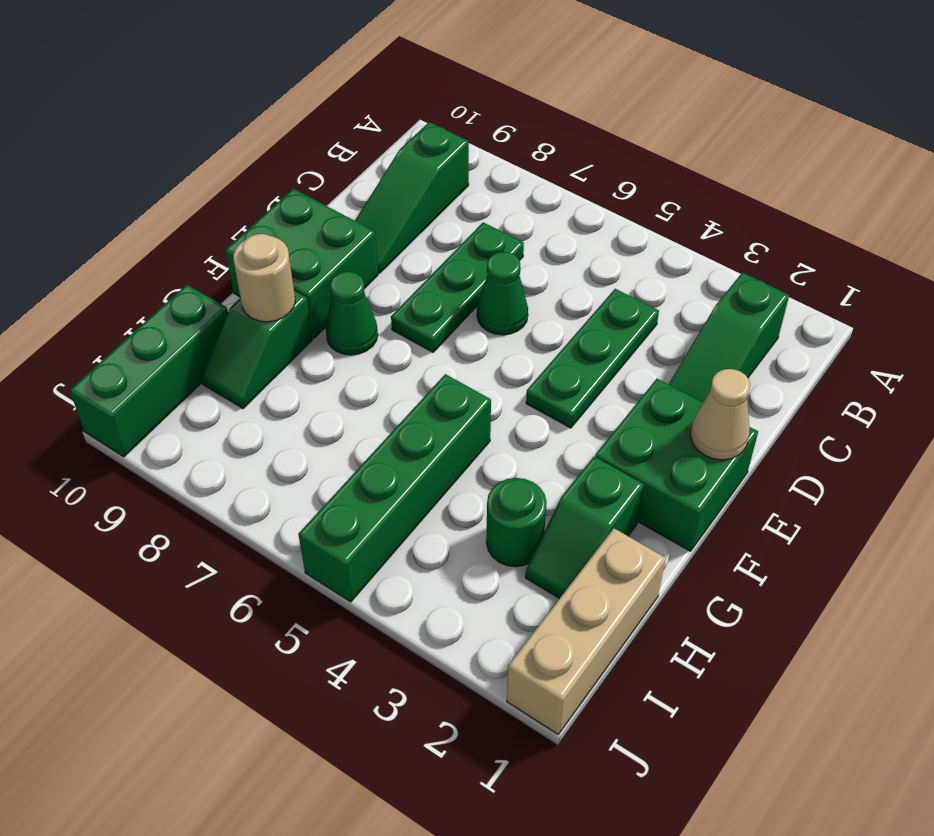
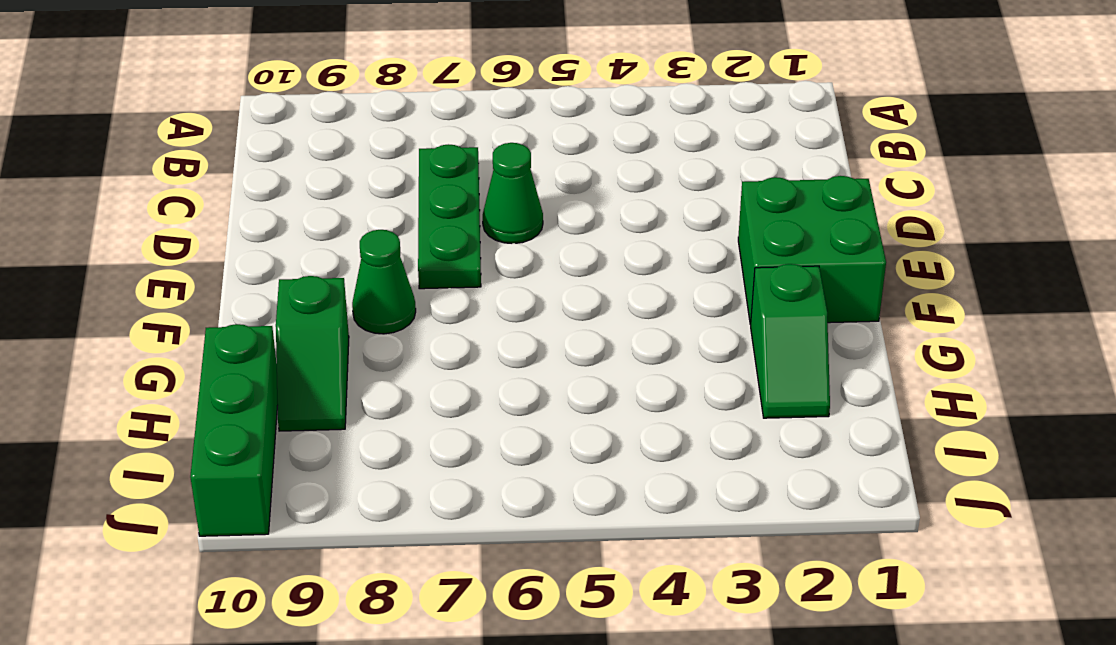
none -> green 1x3 slope [669,272,789,403]
none -> green 1x3 slope [355,122,469,273]
none -> green 1x3 plate [526,289,659,428]

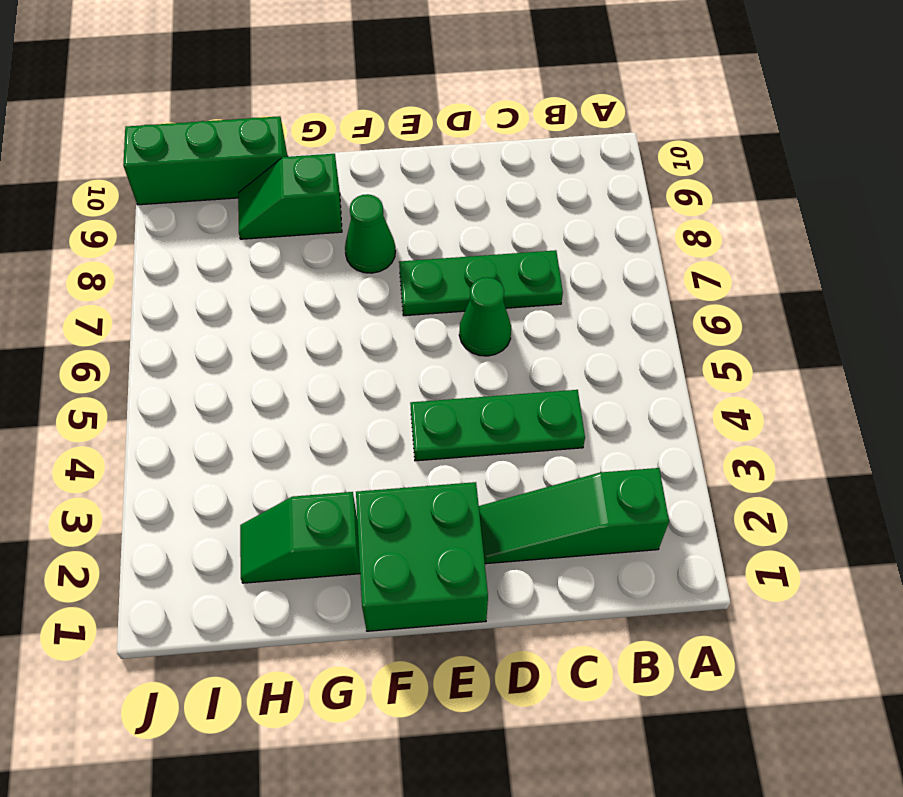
none -> green 1x3 slope [355,122,469,273]
none -> green 2x2 brick [225,189,378,338]
none -> green 1x4 brick [298,374,491,602]

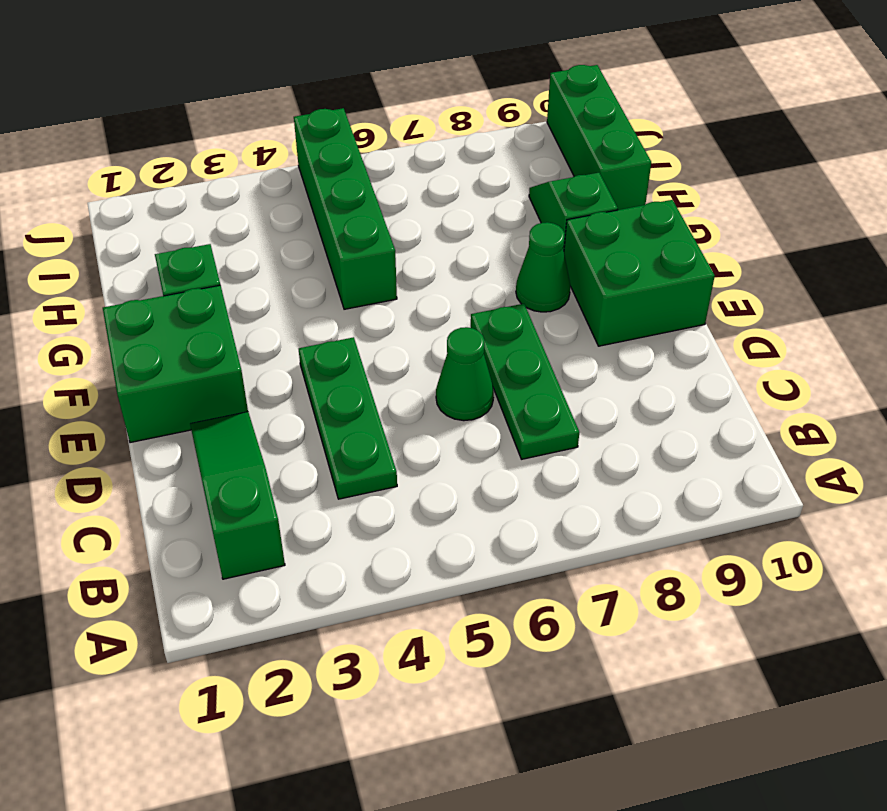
none -> green 1x3 slope [355,122,469,273]
none -> tan 1x3 brick [507,528,666,734]
none -> green 1x1 round brick [486,478,547,567]

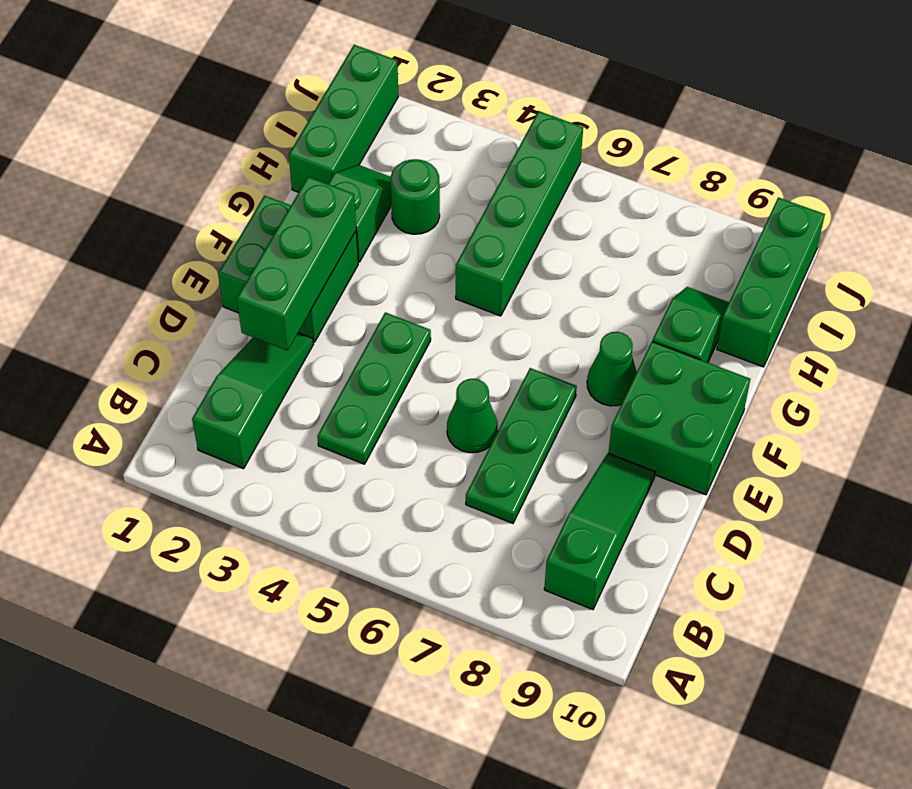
green 1x3 brick [237,177,356,351] -> none
green 1x3 brick [289,45,398,192] -> tan 1x3 brick [507,528,666,734]
none -> tan 1x1 cone [690,369,750,460]
none -> tan 1x1 round brick [233,234,295,322]

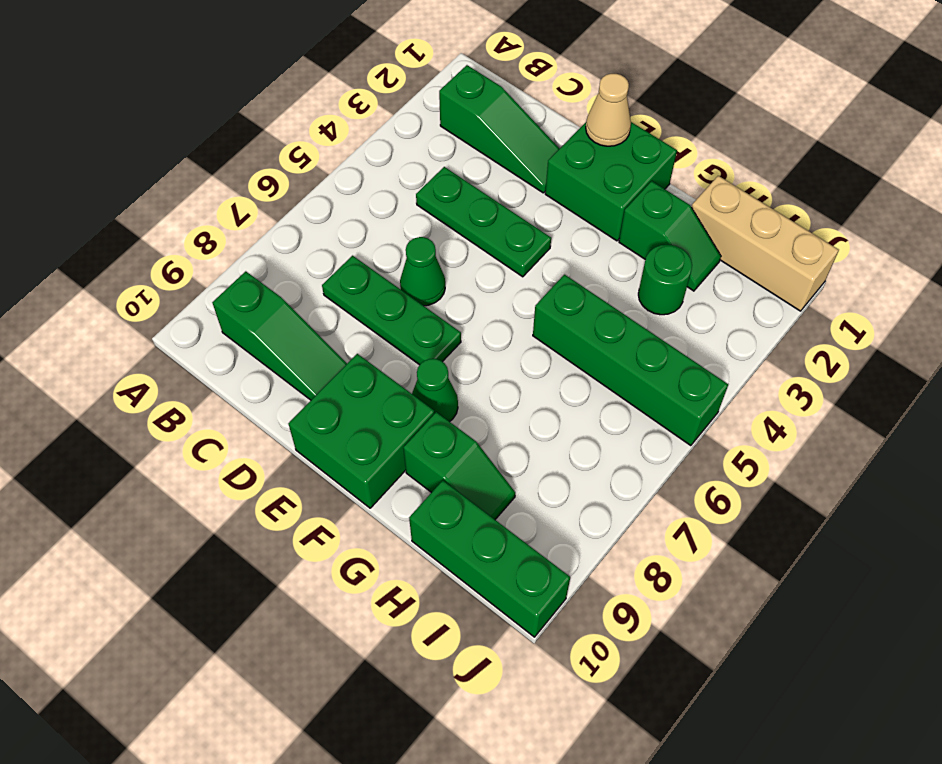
none -> tan 1x1 round brick [233,234,295,322]

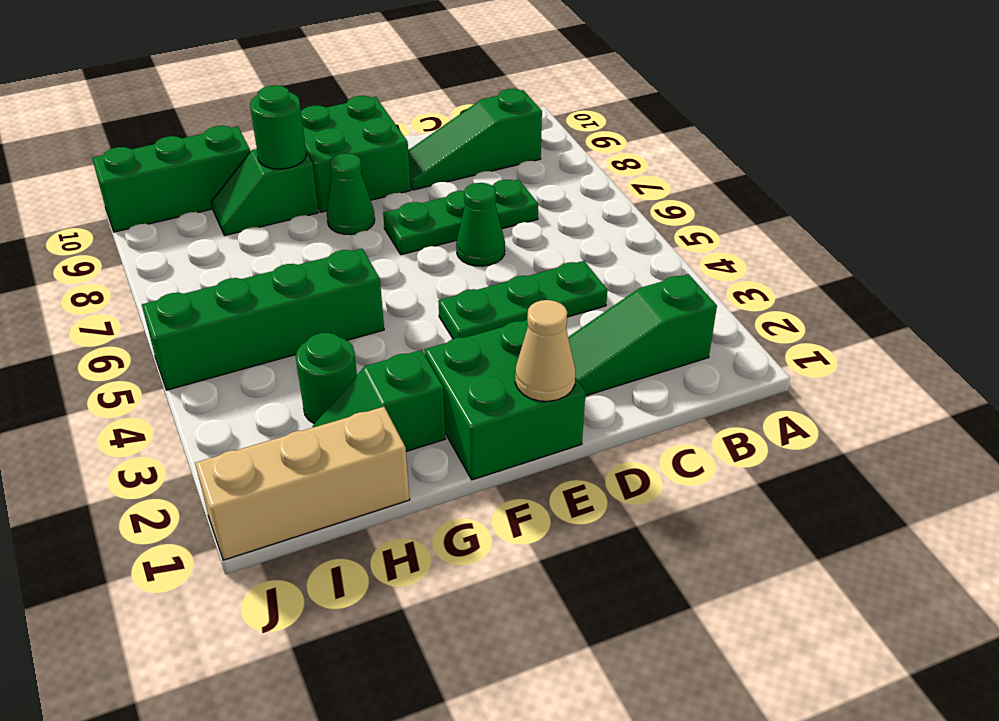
green 1x1 round brick [250,85,306,169] -> tan 1x1 round brick [233,234,295,322]

